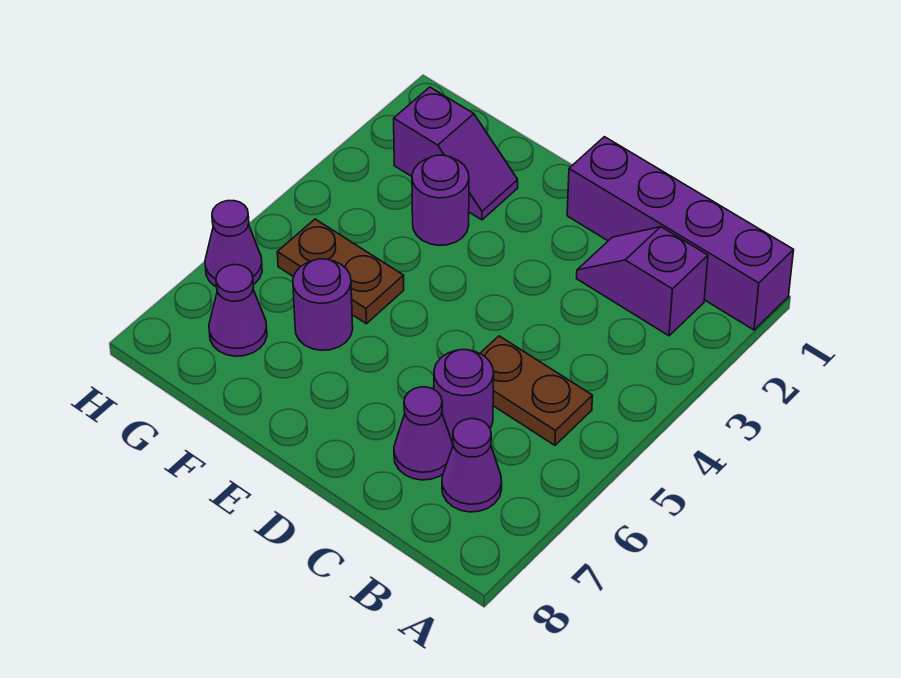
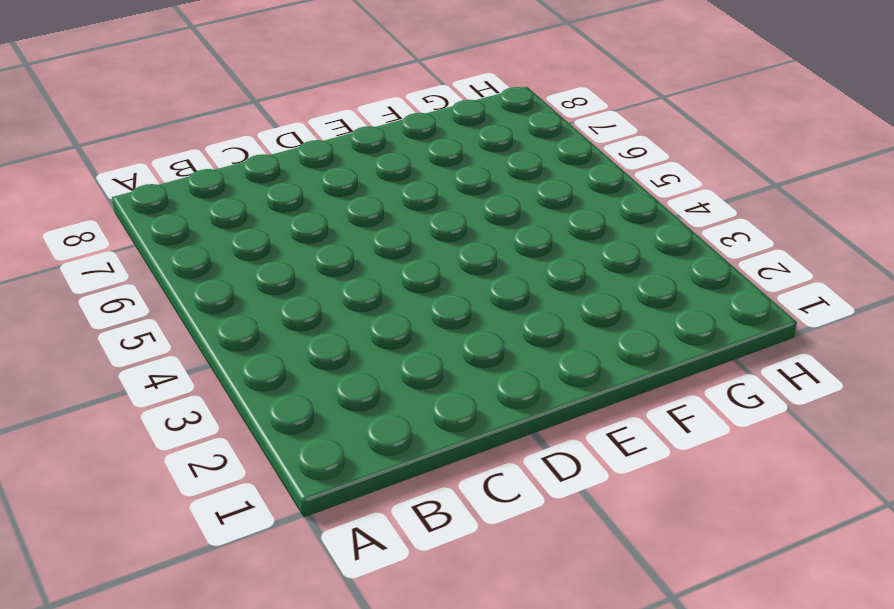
none -> purple 1x4 brick [567,137,794,330]
none -> purple 1x2 slope [577,227,708,336]
none -> brown 1x2 plate [480,336,593,445]

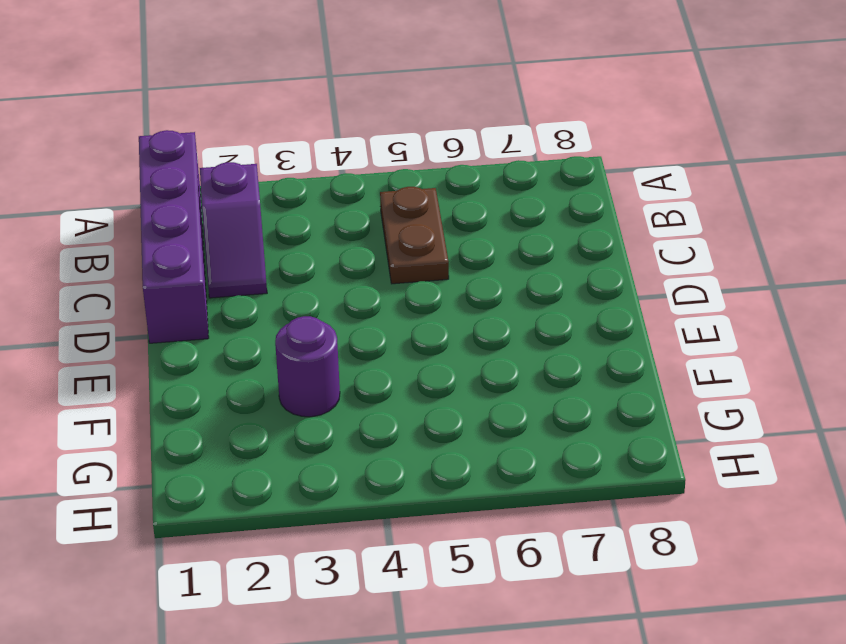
none -> purple 1x1 cone [442,419,502,512]
none -> purple 1x1 round brick [434,350,494,441]
none -> purple 1x1 cone [394,387,453,480]

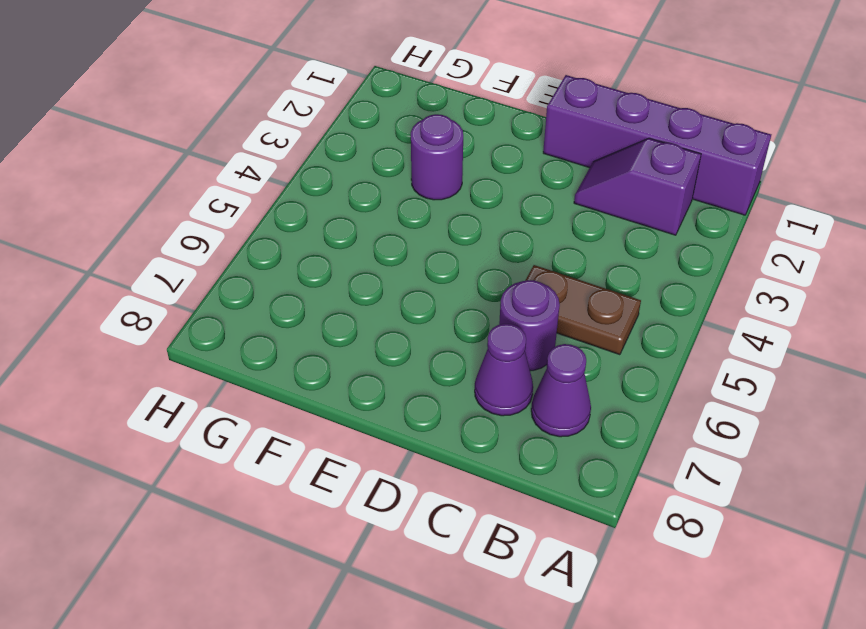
none -> purple 1x2 slope [394,87,518,220]
none -> brown 1x2 plate [277,219,404,324]
none -> purple 1x1 round brick [293,259,353,350]

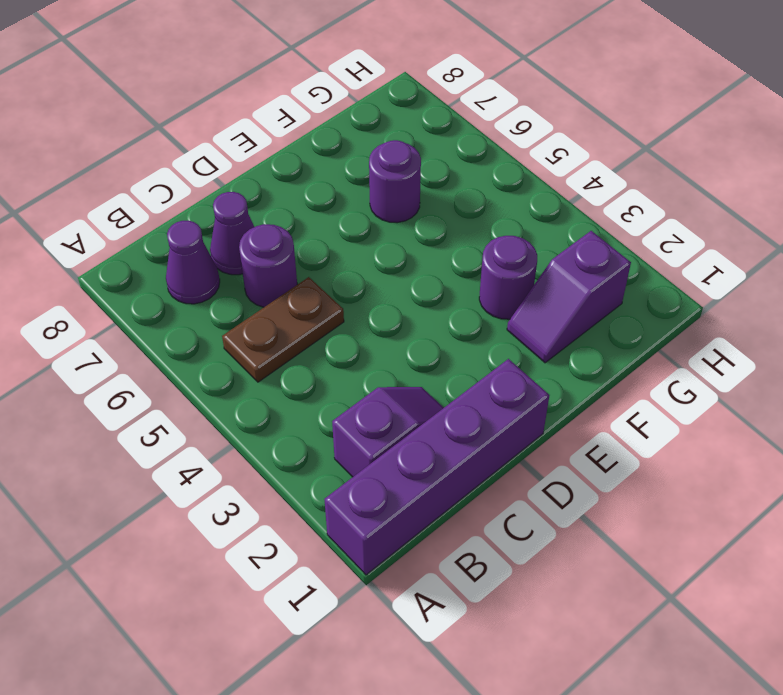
none -> brown 1x2 plate [277,219,404,324]
none -> purple 1x1 cone [209,265,267,356]
none -> purple 1x1 cone [205,201,262,287]

